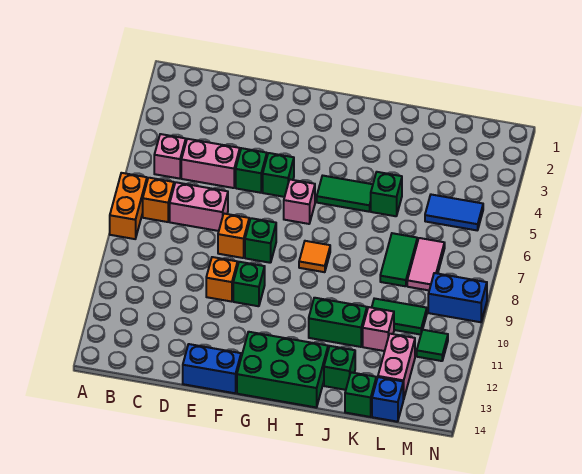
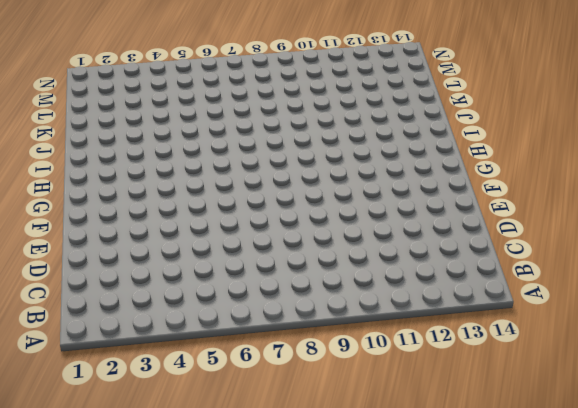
none -> orange 1x2 brick [110,173,147,239]
none -> pink 1x1 brick [154,134,186,179]
none -> orange 1x1 brick [143,178,174,222]

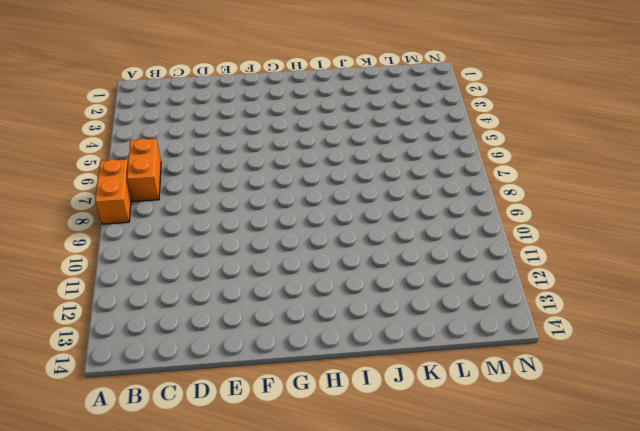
orange 1x2 brick [127,138,161,201] -> orange 1x1 brick [143,178,174,222]
none -> pink 1x1 brick [154,134,186,179]
none -> pink 1x2 brick [181,139,240,188]
none -> pink 1x2 brick [170,182,228,231]

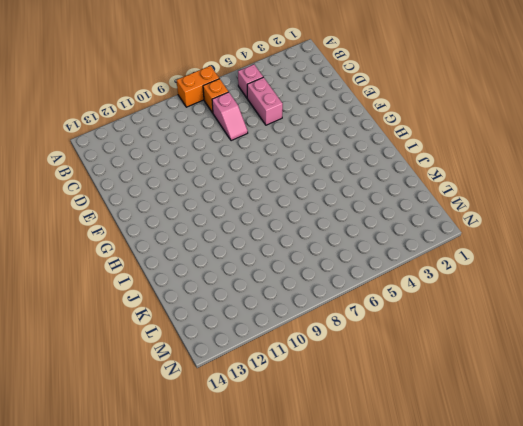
pink 1x2 slope [212,92,248,141] -> pink 1x2 brick [170,182,228,231]
none -> green 1x1 brick [236,148,267,193]
none -> orange 1x1 brick [218,214,249,258]
none -> orange 1x1 brick [206,257,238,302]

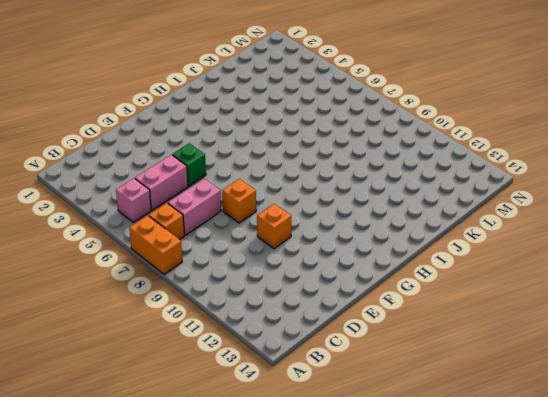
none -> blue 1x2 brick [183,344,241,393]
none -> green 1x1 brick [263,153,294,197]
none -> green 1x1 brick [245,218,276,263]

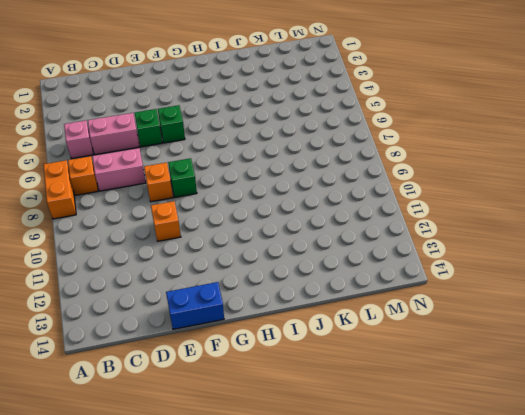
none -> green 1x1 brick [233,262,265,306]
none -> pink 1x1 brick [284,180,315,224]
none -> green 2x3 brick [237,332,328,407]

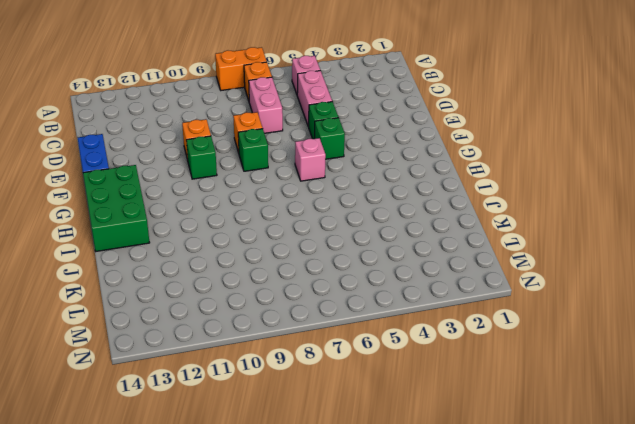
none -> green 1x2 tile [317,176,373,212]
none -> orange 1x1 tile [299,241,330,272]
none -> green 1x2 brick [309,298,367,347]

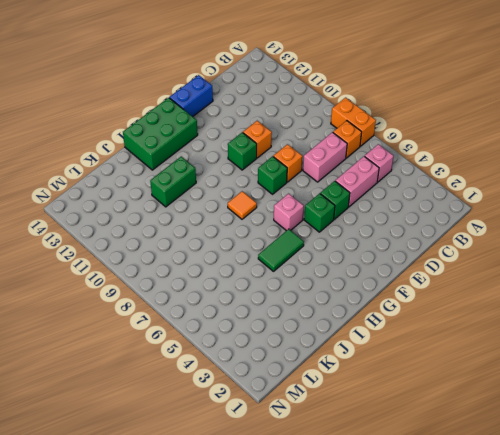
none -> green 1x1 brick [371,172,402,216]
none -> green 1x1 brick [324,346,355,390]
none -> green 1x2 tile [380,233,417,286]

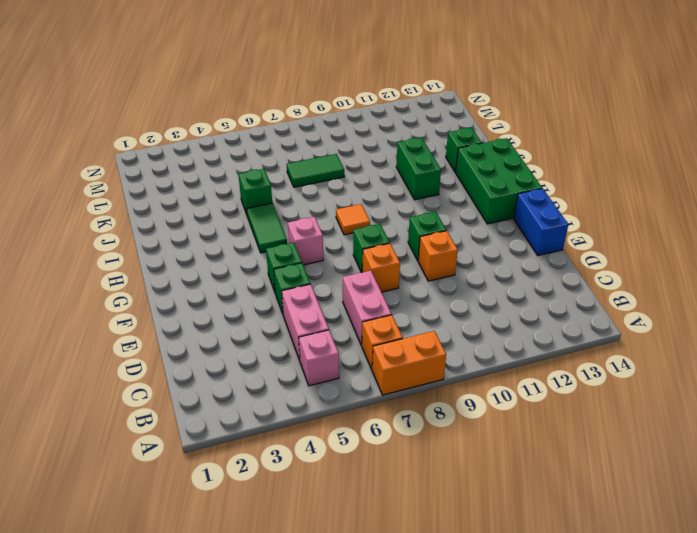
none -> green 1x2 tile [372,298,427,335]
none -> pink 1x1 brick [363,307,394,351]
none -> green 1x1 brick [345,372,376,417]

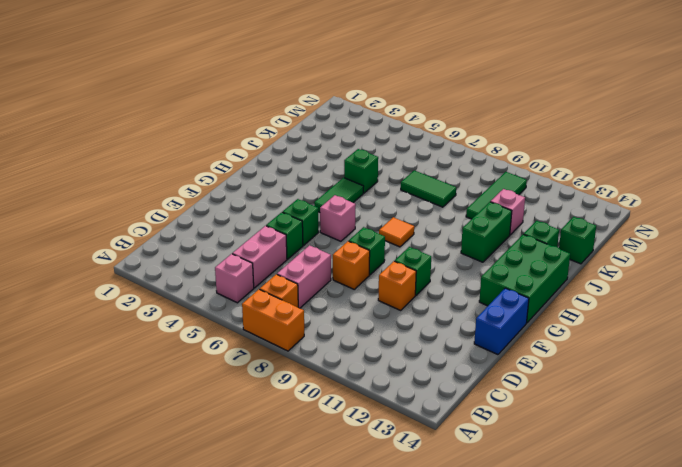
green 1x3 tile [466,172,527,219] -> green 1x2 tile [372,298,427,335]
none -> blue 1x2 tile [425,195,483,230]
none -> pink 1x2 tile [407,238,445,290]
none -> pink 1x2 brick [378,334,415,400]

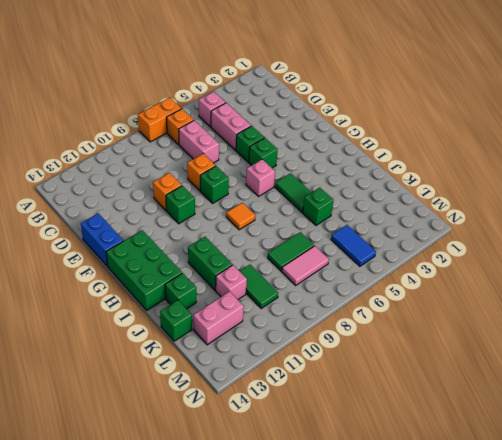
none -> blue 1x1 brick [372,377,403,422]
none -> blue 1x2 brick [428,273,487,322]
none -> green 1x1 tile [417,330,448,361]

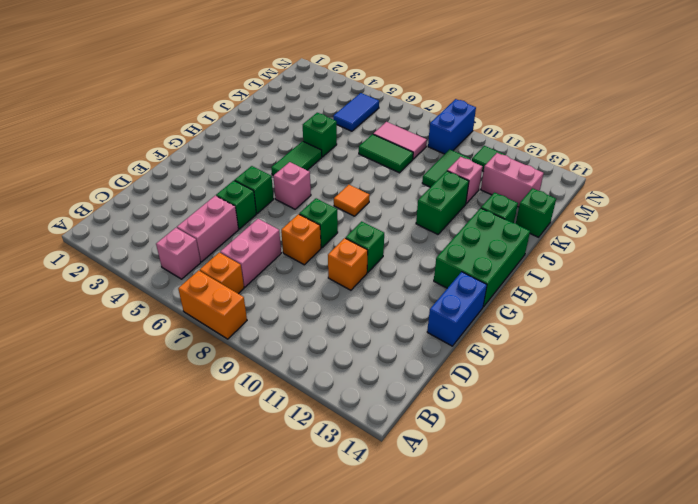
none -> blue 1x1 brick [372,377,403,422]

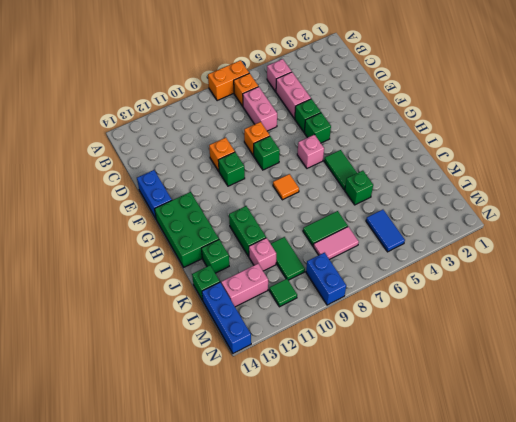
blue 1x3 brick [202,282,251,353] -> blue 1x1 brick [372,377,403,422]

